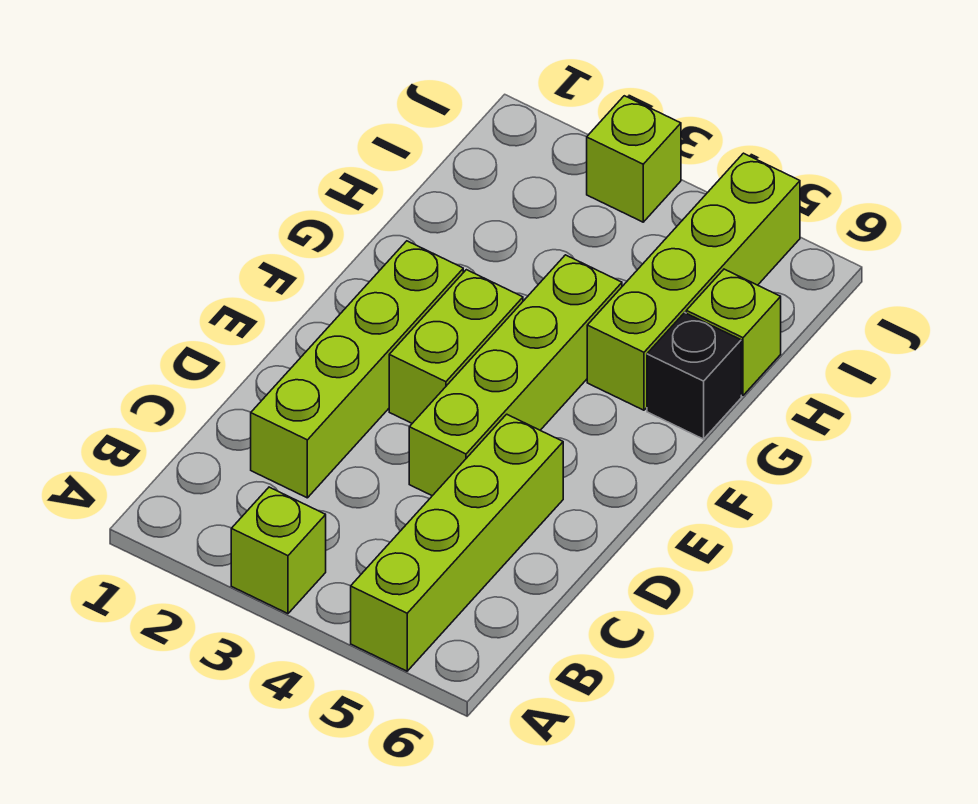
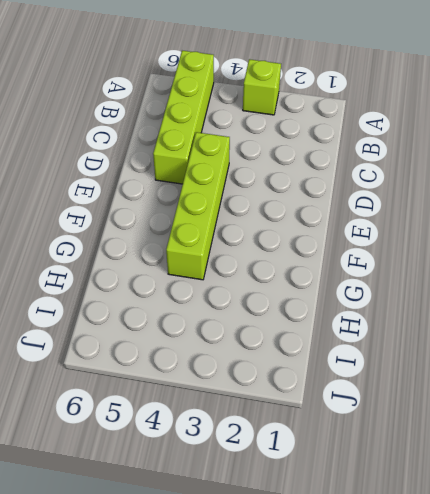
none -> lime 1x4 brick [251,241,463,498]
none -> lime 1x2 brick [389,270,523,423]

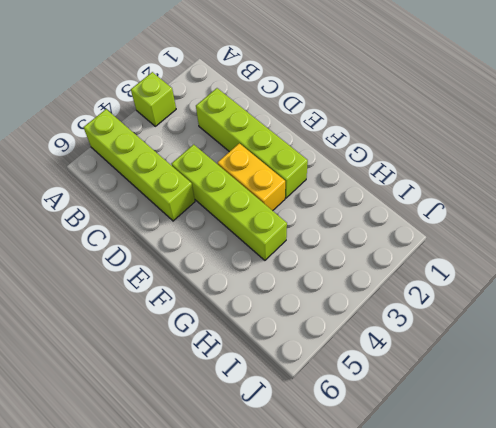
yellow 1x2 brick [218,143,285,211] -> lime 1x2 brick [389,270,523,423]
none -> lime 1x4 brick [587,153,800,410]
none -> black 1x1 brick [647,313,741,439]

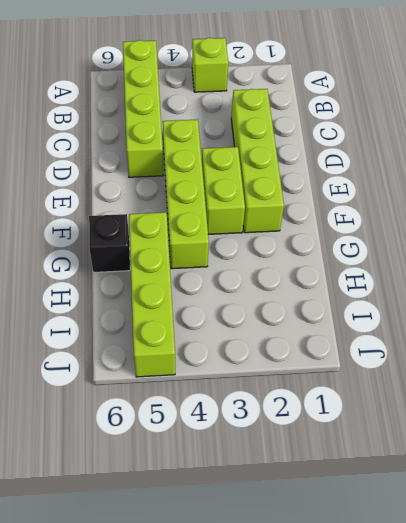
none -> lime 1x1 brick [686,269,781,396]
none -> lime 1x1 brick [587,96,681,222]

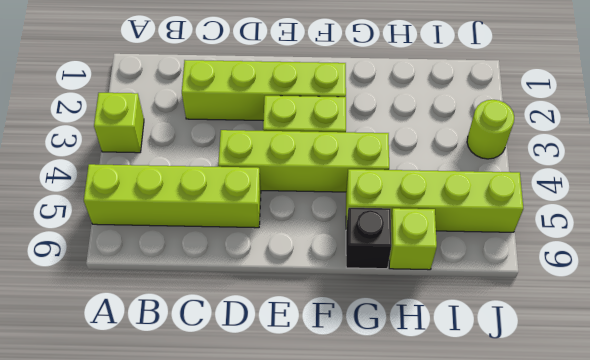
lime 1x1 round brick [467,100,514,159] -> lime 1x1 brick [587,96,681,222]

